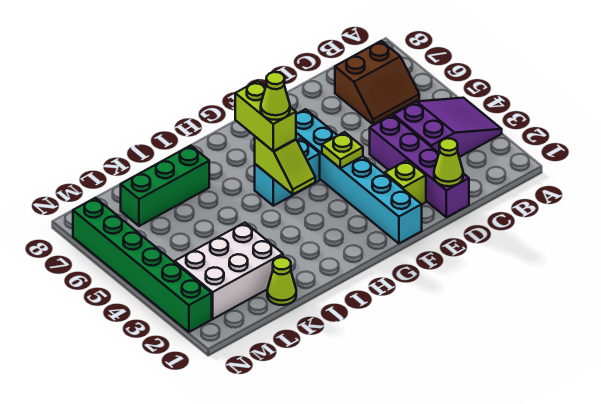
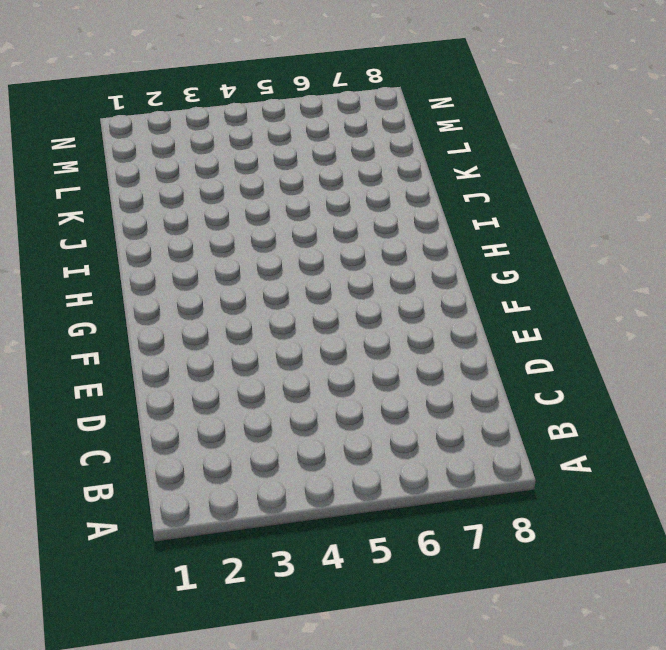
none -> purple 2x3 slope [393,98,502,157]
none -> brown 2x2 slope [335,41,419,124]
none -> purple 1x4 brick [370,115,469,217]

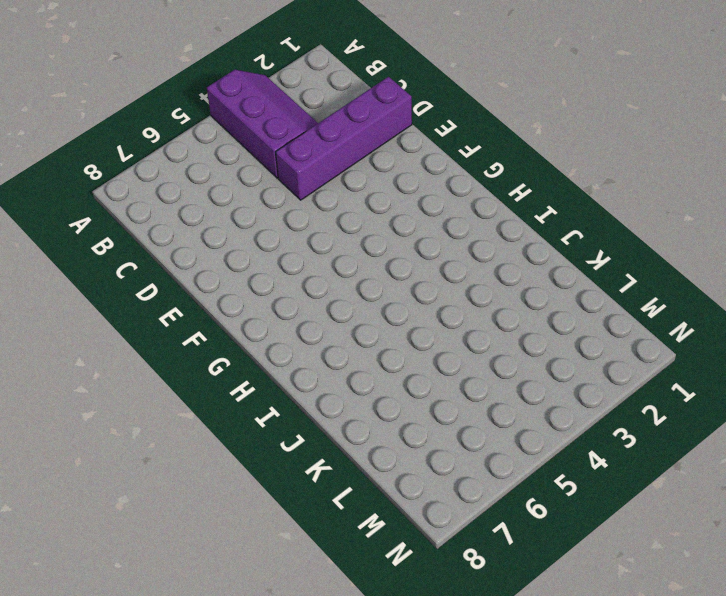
purple 2x3 slope [207,70,318,178] -> purple 2x3 slope turned to [393,98,502,157]
none -> brown 2x2 slope [335,41,419,124]
none -> lime 1x1 brick [385,160,426,204]
none -> cyan 1x6 brick [296,109,422,243]

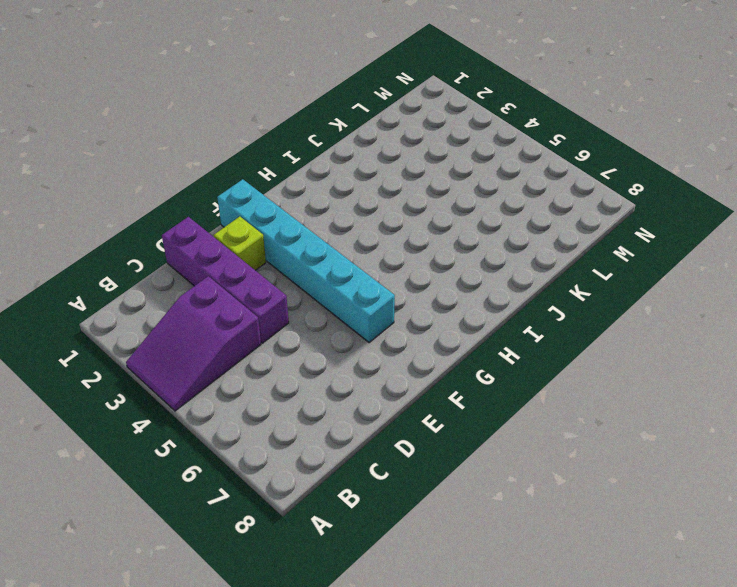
none -> brown 2x2 slope [335,41,419,124]
none -> cyan 1x2 brick [255,138,320,206]
none -> green 1x3 brick [121,145,209,226]

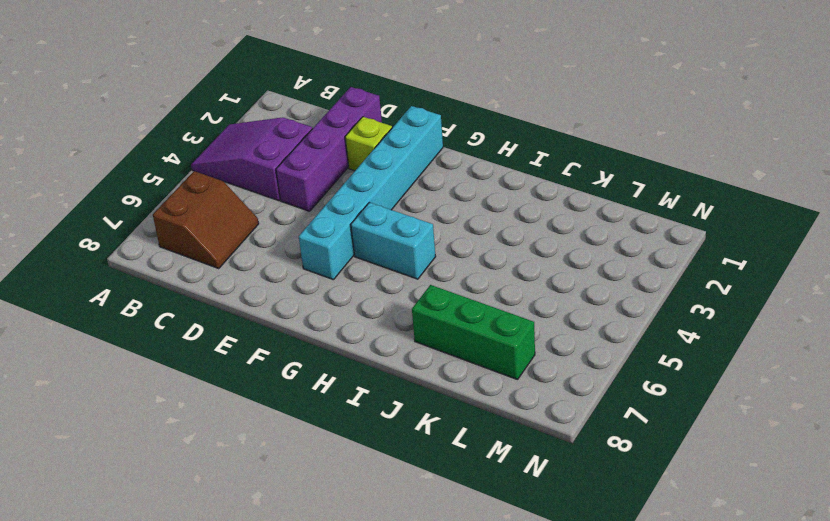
brown 2x2 slope [153,171,259,268] -> brown 2x2 slope turned to [335,41,419,124]
none -> lime 1x1 cone [267,257,296,305]
none -> white 2x3 brick [175,223,283,319]
none -> green 1x6 brick [73,198,212,332]

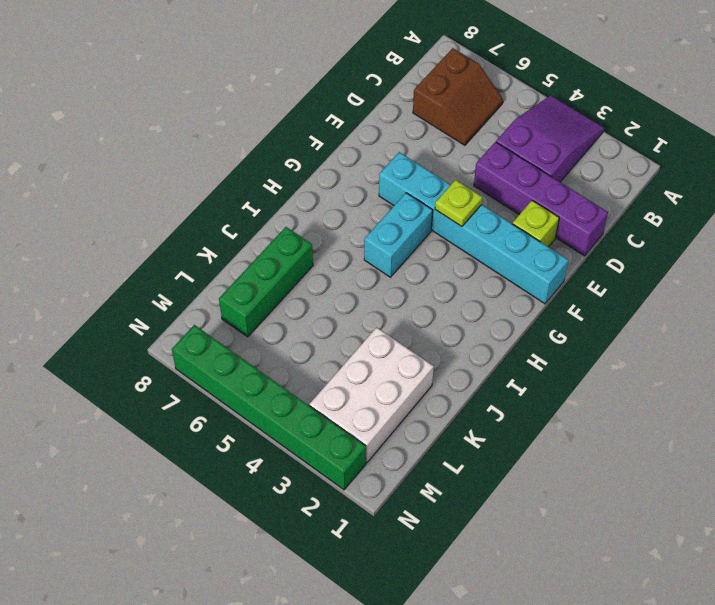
none -> lime 1x1 cone [267,257,296,305]
none -> lime 1x1 cone [434,138,463,186]
none -> lime 1x2 slope [255,137,315,194]

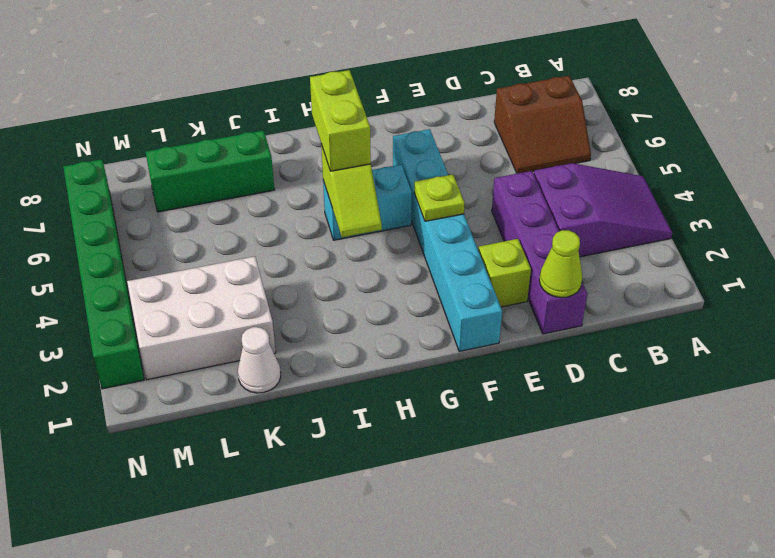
white 1x1 cone [238,327,281,393] -> lime 1x1 cone [267,257,296,305]
none -> lime 1x1 cone [261,72,290,120]

